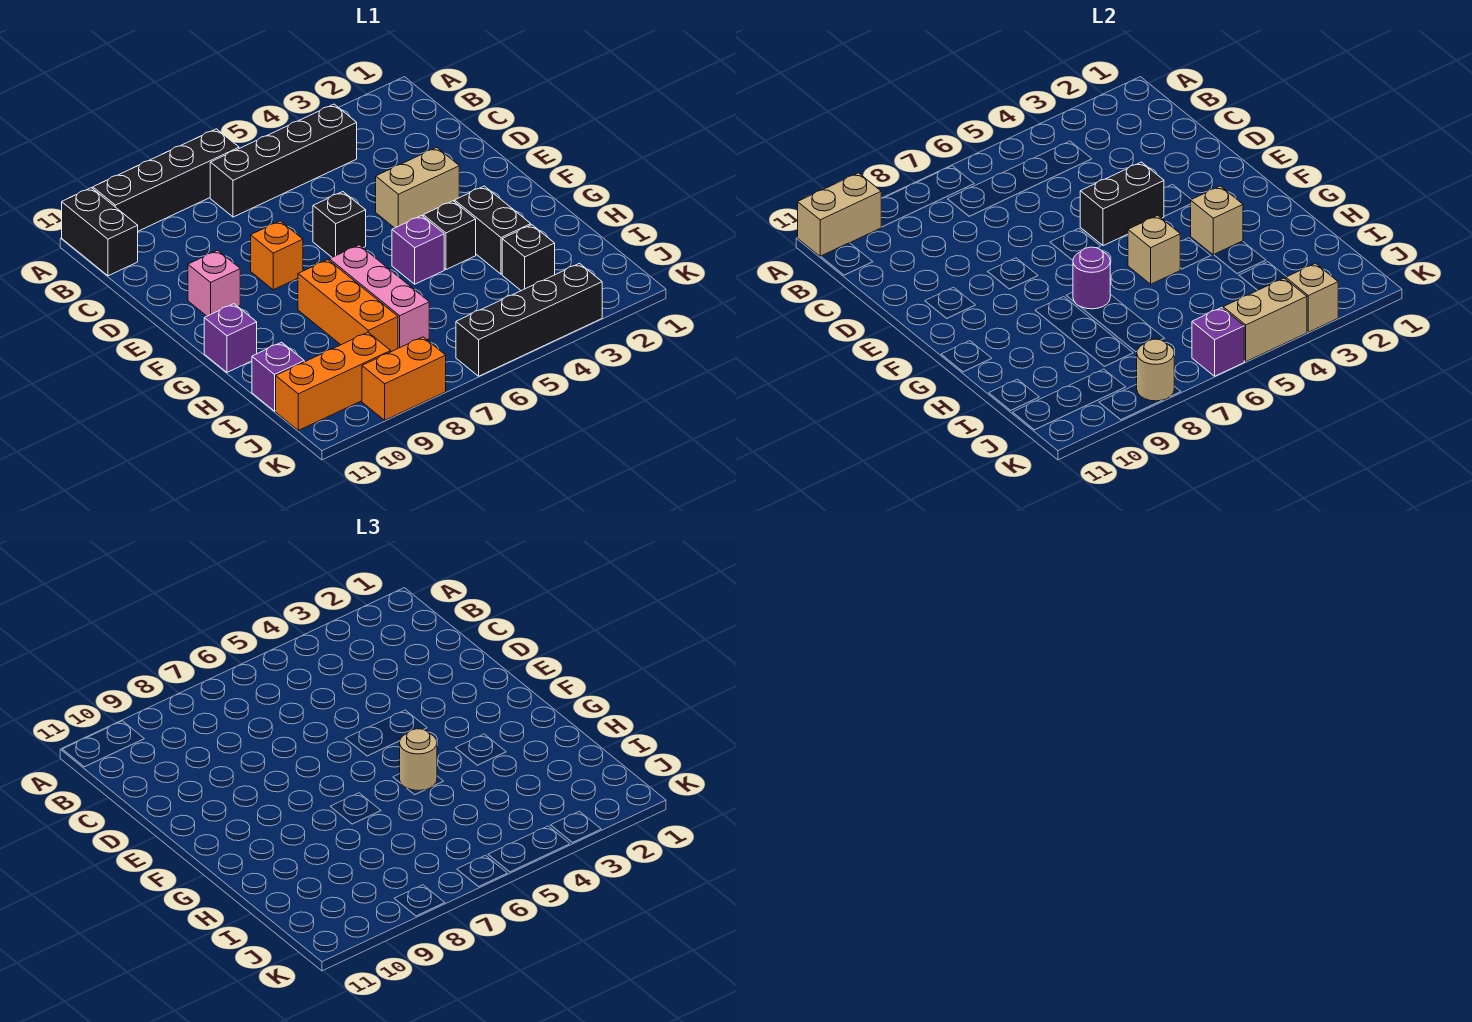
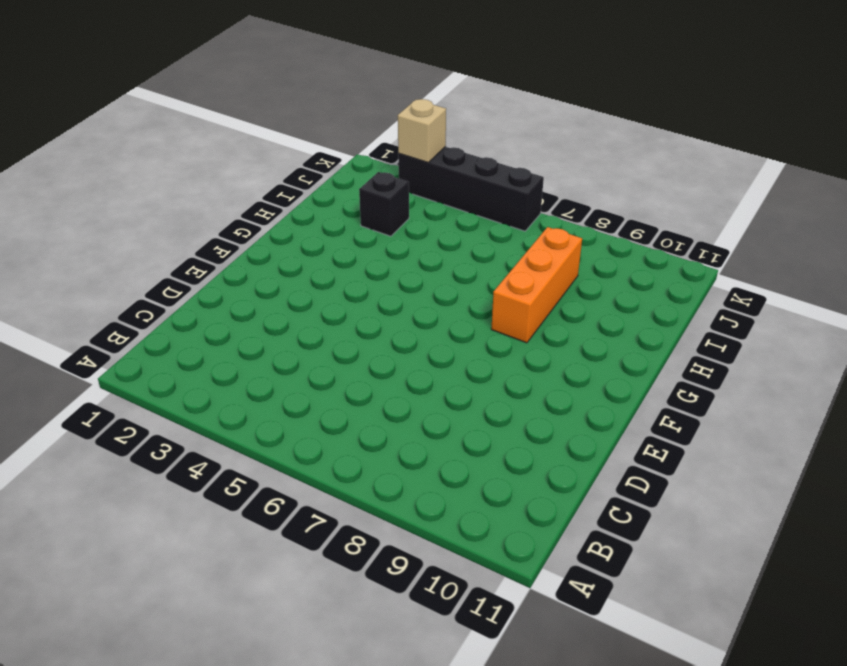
none -> black 1x4 brick [93,129,239,231]
none -> black 1x2 brick [62,188,138,276]
none -> black 1x4 brick [210,104,357,217]

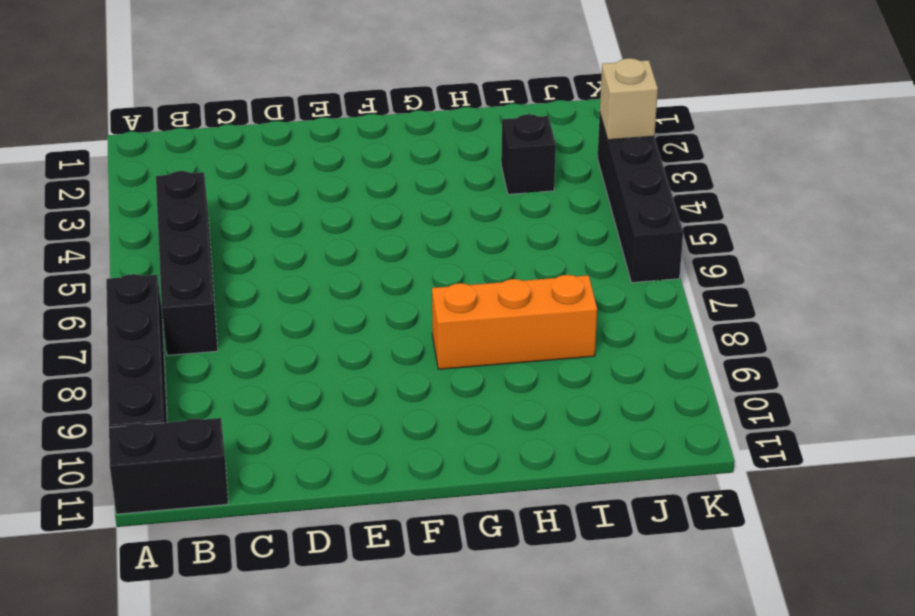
none -> tan 1x2 brick [376,147,459,228]
none -> black 1x1 brick [313,192,366,257]
none -> orange 1x1 brick [251,221,303,290]

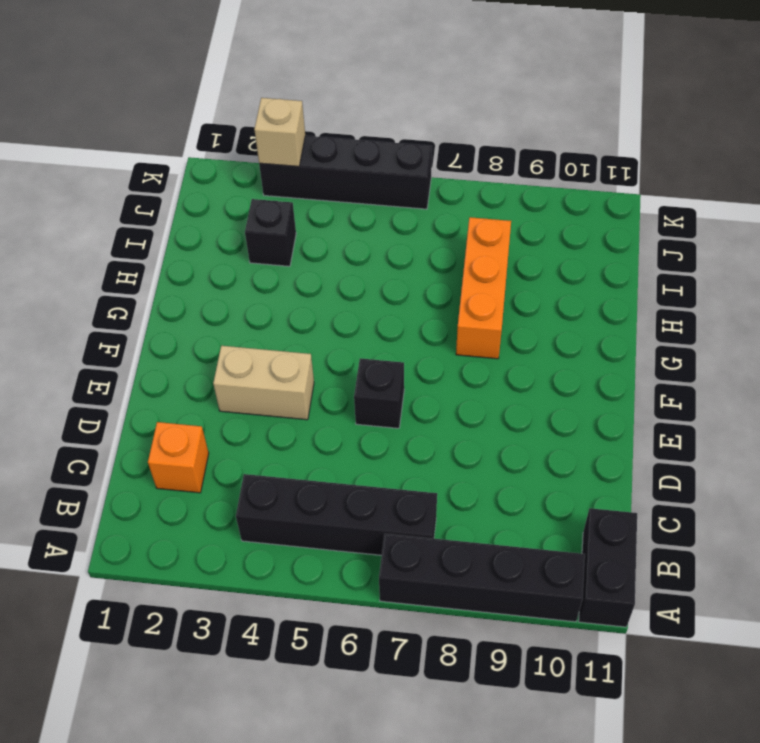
orange 1x1 brick [148,422,209,493] -> orange 1x1 brick moved to [251,221,303,290]
none -> pink 1x1 brick [188,250,240,316]
none -> black 1x2 brick [455,186,531,274]
none -> black 1x1 brick [423,201,476,270]

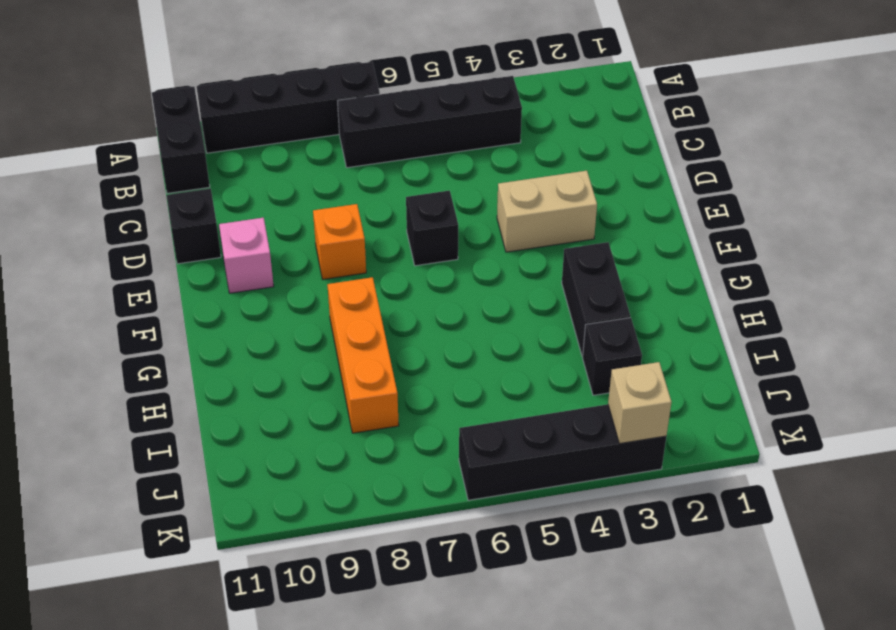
black 1x1 brick [167,189,221,264] -> black 1x1 brick moved to [423,201,476,270]
none -> purple 1x1 brick [392,216,444,284]
none -> pink 1x3 brick [329,245,429,348]
none -> purple 1x1 brick [204,304,257,372]

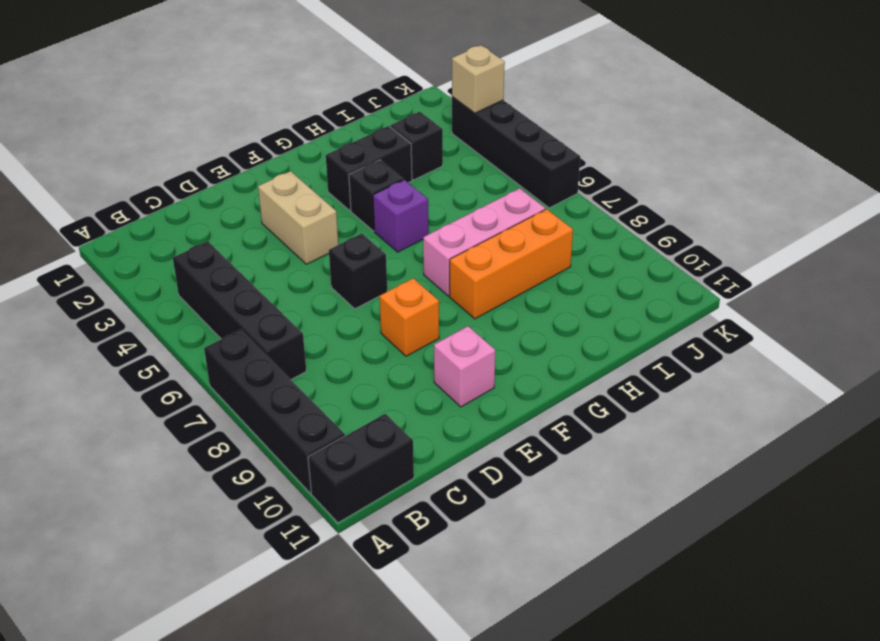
none -> purple 1x1 brick [204,304,257,372]
none -> purple 1x1 brick [252,342,304,411]
none -> orange 1x3 brick [276,332,391,430]

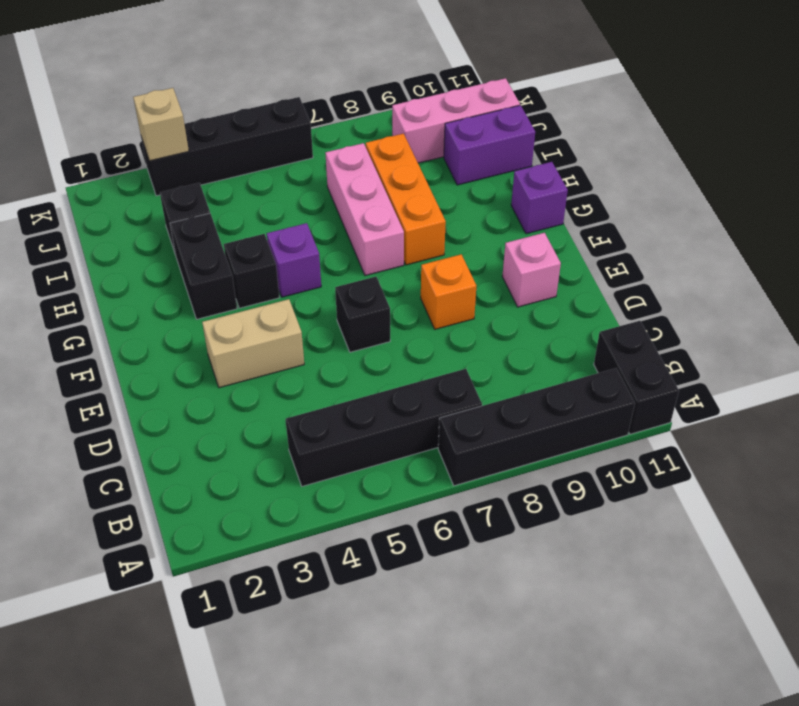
purple 1x2 brick [444,105,535,185] -> purple 1x1 brick [252,342,304,411]
pink 1x3 brick [392,78,520,163] -> orange 1x3 brick [276,332,391,430]
none -> orange 1x2 brick [362,337,446,420]
none -> tan 1x2 brick [798,173,881,256]
none -> black 1x2 brick [1080,162,1164,246]

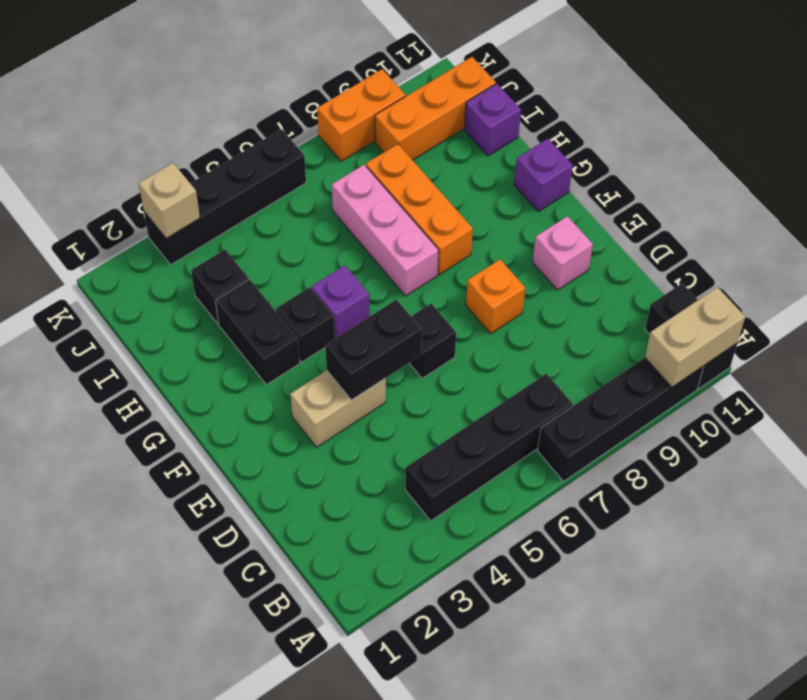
none -> tan 1x1 brick [1191,186,1243,255]
none -> tan 1x1 brick [1128,216,1180,284]
none -> purple 1x1 round brick [1073,247,1110,309]

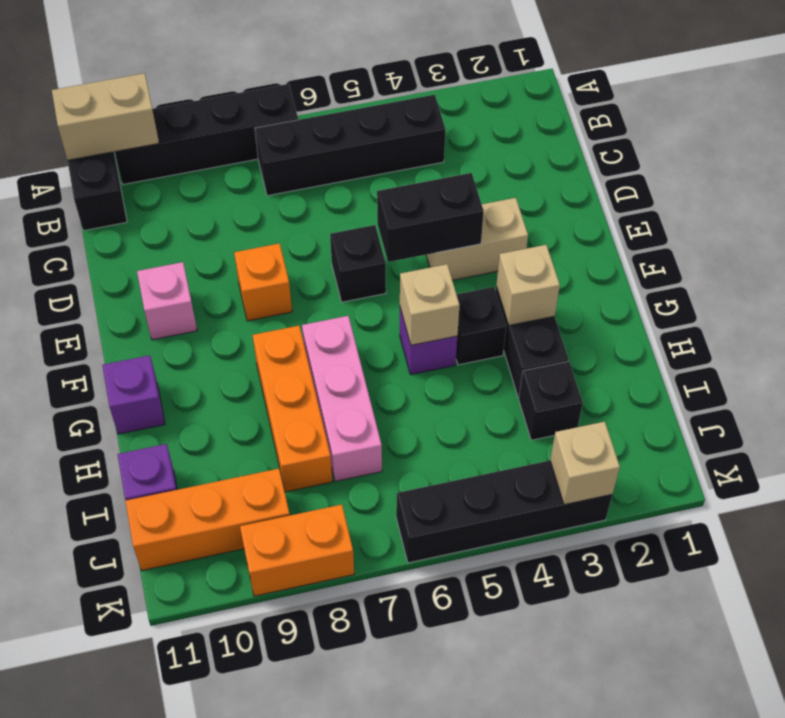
none -> purple 1x1 round brick [1073,247,1110,309]
none -> tan 1x2 brick [1223,278,1307,361]
none -> purple 1x1 brick [1192,308,1244,376]

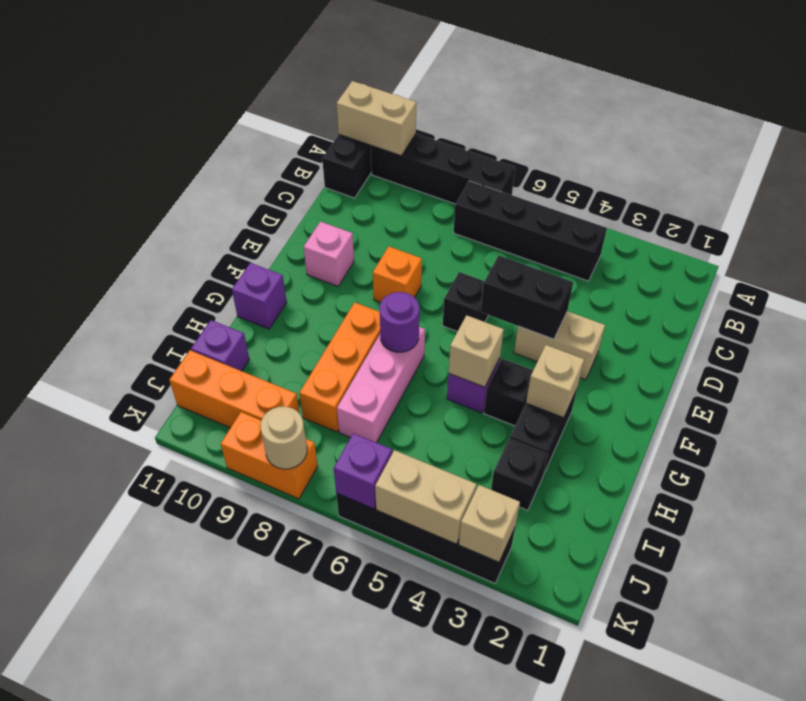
none -> tan 1x1 round brick [400,729,437,791]

